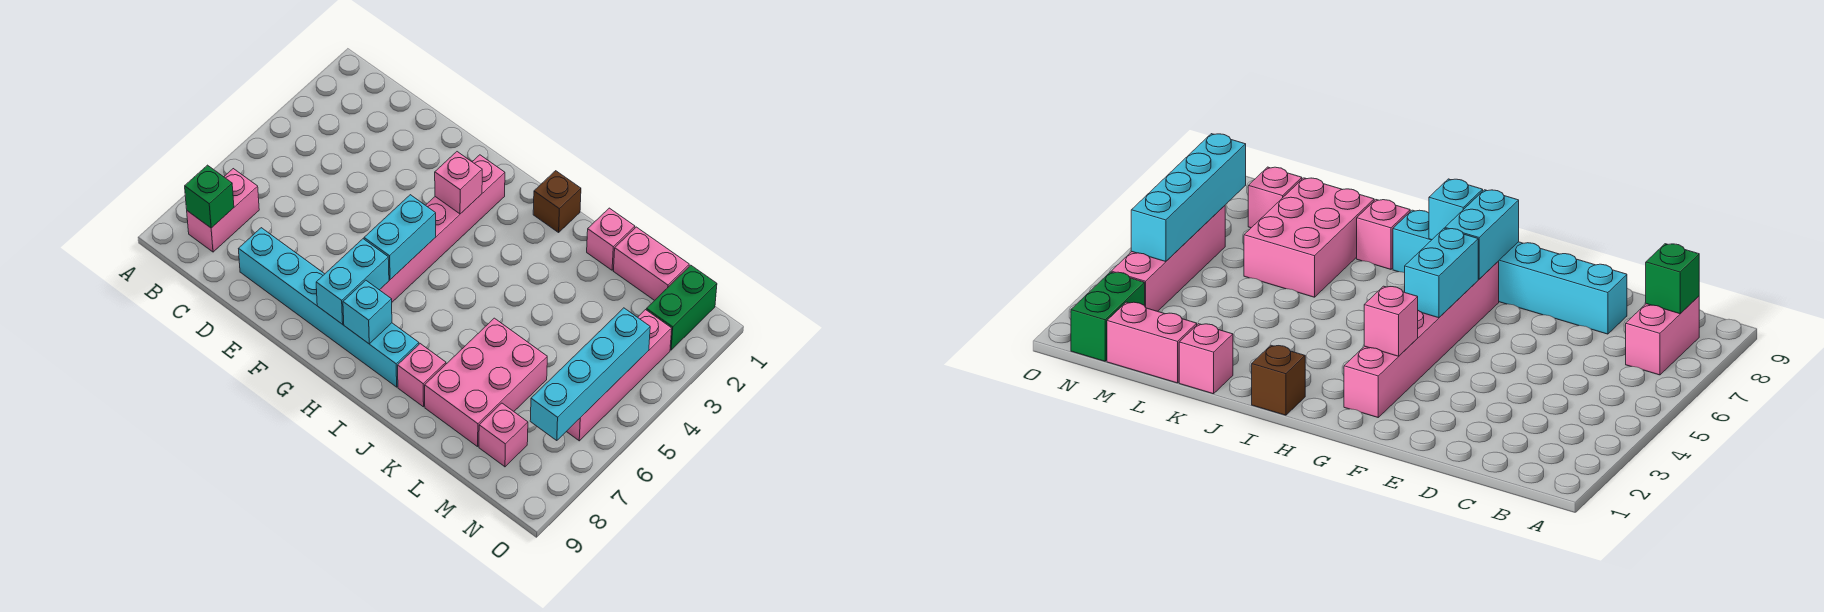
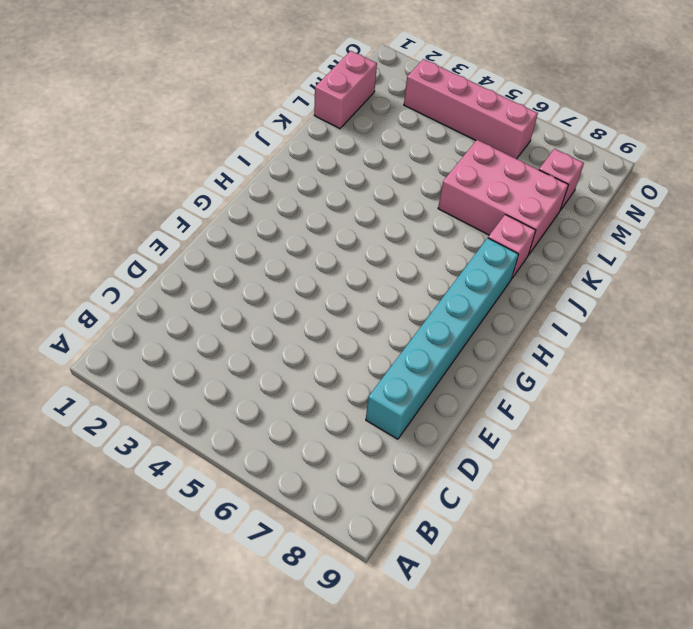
none -> pink 1x2 brick [187,169,259,252]
none -> pink 1x6 brick [380,155,505,302]
none -> brown 1x1 brick [533,171,581,232]

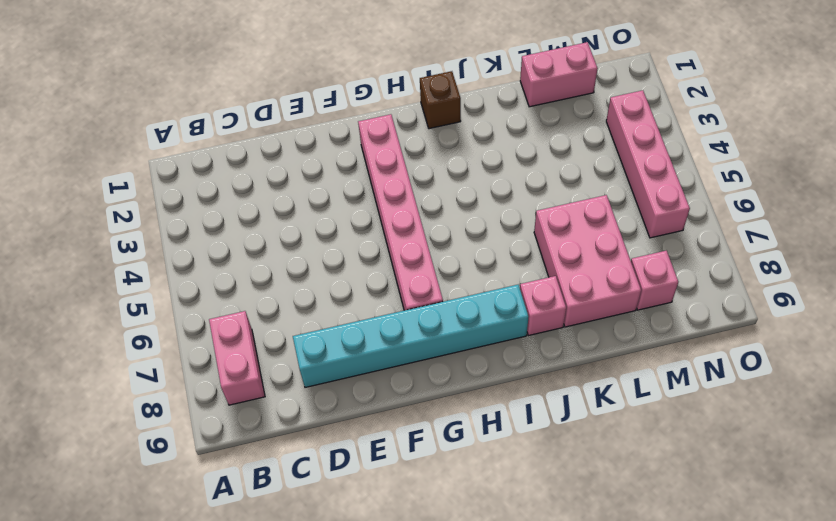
none -> pink 1x1 brick [587,208,635,270]
none -> green 1x2 brick [646,265,717,350]
none -> green 1x1 brick [185,165,234,228]

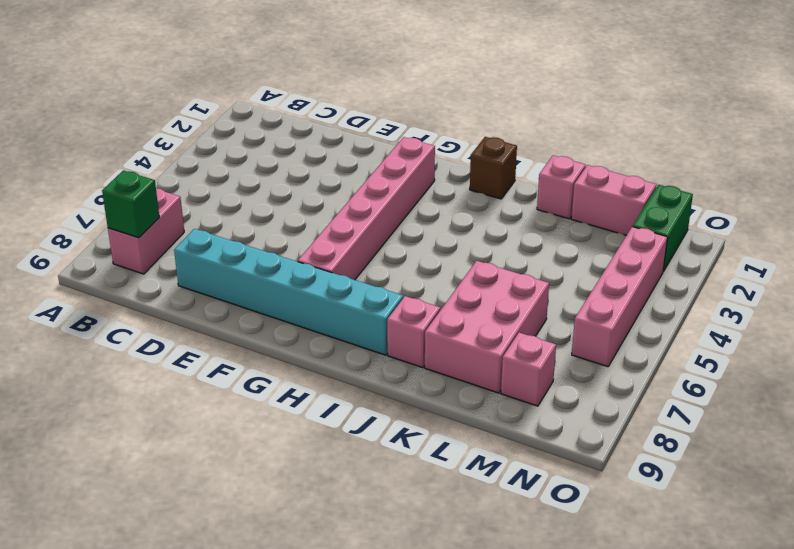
none -> pink 1x1 brick [435,152,482,214]
none -> cyan 1x2 brick [364,195,436,280]
none -> cyan 1x2 brick [316,239,389,324]

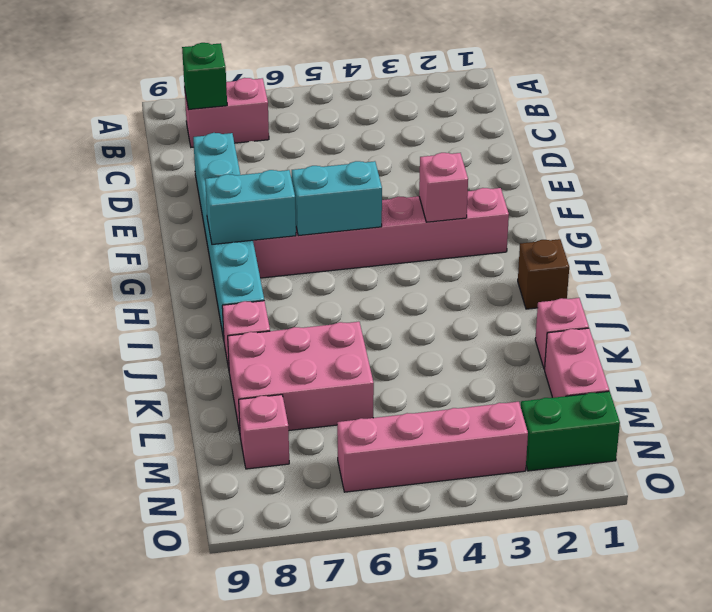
none -> cyan 1x1 brick [343,280,392,344]
none -> cyan 1x4 brick [530,308,650,441]

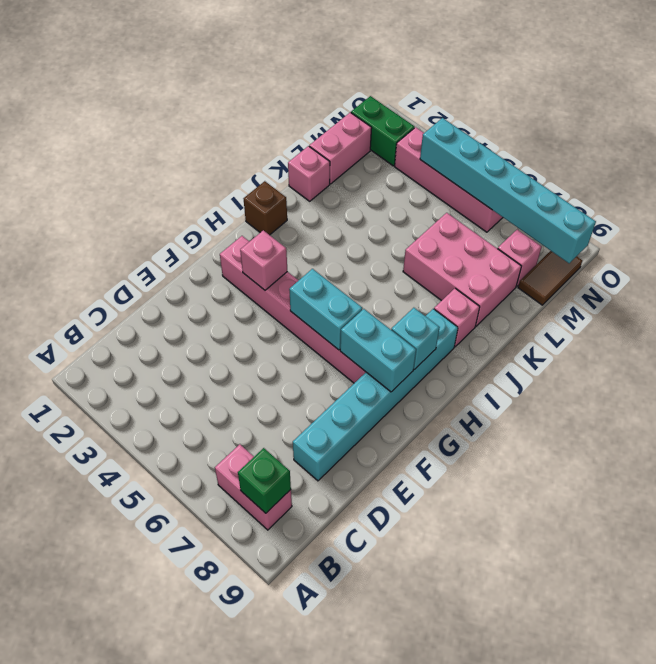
brown 1x2 tile [518,251,583,305] -> none
cyan 1x6 brick [420,118,596,263] -> cyan 1x4 brick [530,308,650,441]

